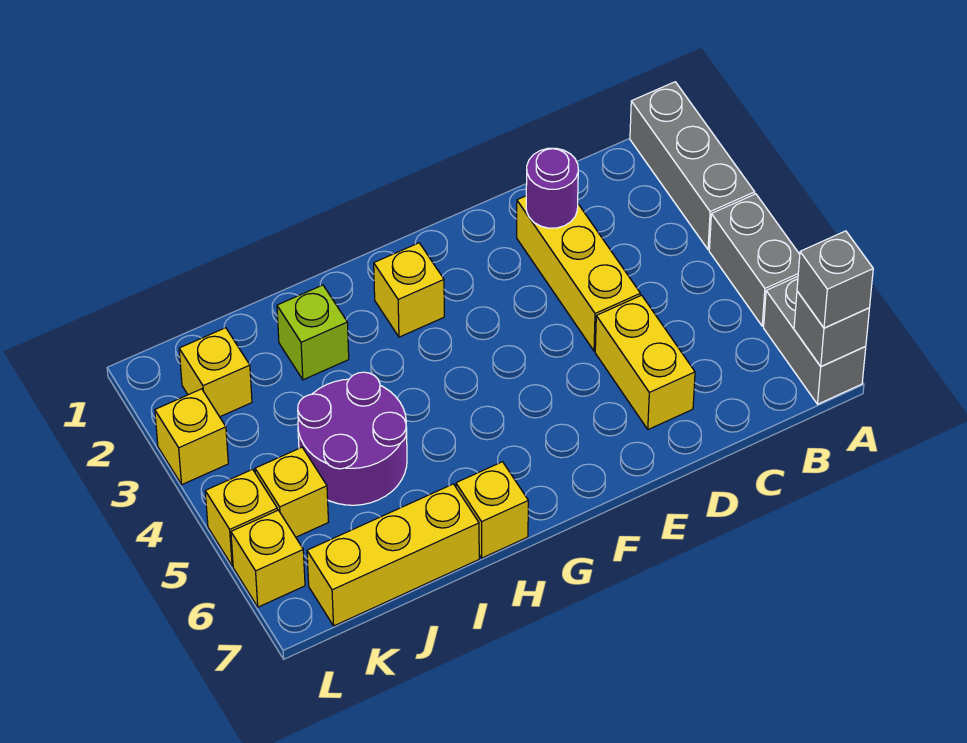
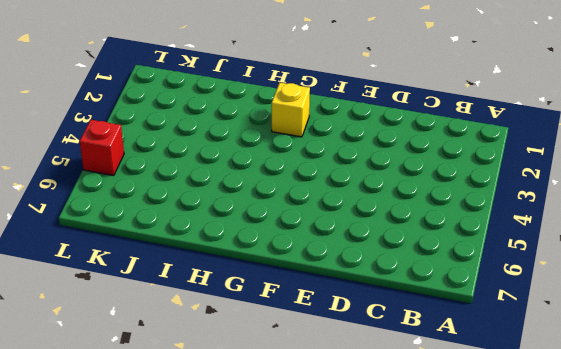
red 1x1 brick [80,120,124,175] -> yellow 1x1 brick [205,469,277,566]
none -> grey 1x3 brick [630,82,755,250]
none -> grey 1x2 brick [709,194,800,326]
none -> grey 1x2 brick [764,276,866,404]

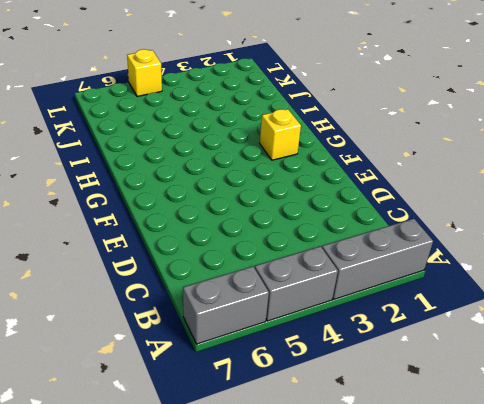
none -> yellow 1x3 brick [517,196,640,351]
none -> yellow 1x2 brick [595,295,695,430]
none -> yellow 1x1 brick [456,462,528,558]

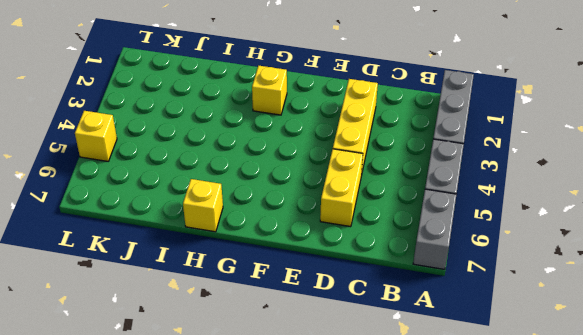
none -> lime 1x1 brick [277,285,349,380]
none -> purple 2x2 round brick [298,372,407,505]
none -> yellow 1x3 brick [307,484,479,626]

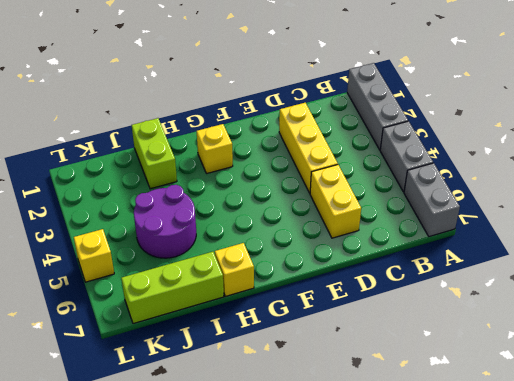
lime 1x2 brick [132,118,177,189] -> lime 1x1 brick [277,285,349,380]
lime 1x3 brick [121,252,224,324] -> yellow 1x3 brick [307,484,479,626]
none -> yellow 1x1 brick [179,328,252,417]
none -> yellow 1x1 brick [255,447,328,537]
none -> yellow 1x1 brick [155,389,228,484]

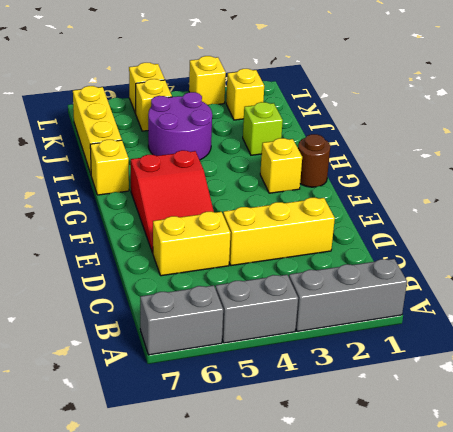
red 2x3 slope [131,150,214,253] -> none
brown 1x1 round brick [298,134,330,187] -> none
none -> yellow 1x1 brick [231,510,305,607]
none -> grey 1x1 brick [794,291,869,367]
none -> purple 1x1 round brick [526,148,578,228]

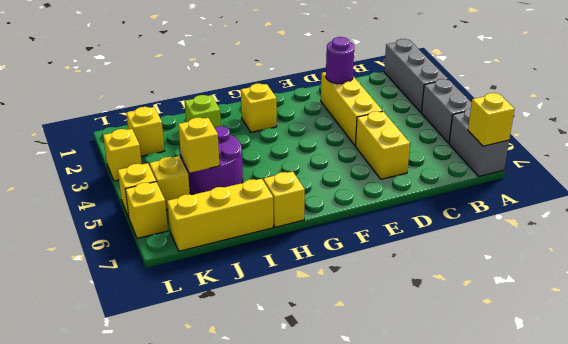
yellow 1x1 brick [468,93,515,146] -> grey 1x1 brick [794,291,869,367]
yellow 1x1 brick [178,118,220,173] -> none
none -> grey 1x1 brick [797,231,873,328]

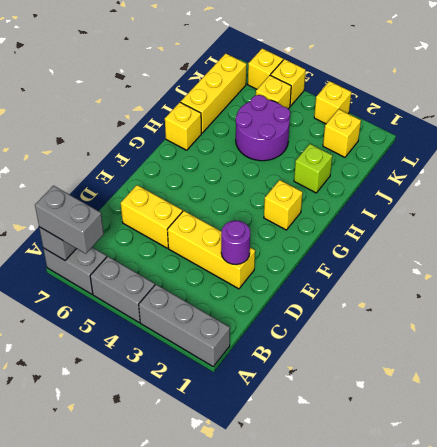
grey 1x2 brick [35,186,104,254] -> grey 1x1 brick [797,231,873,328]

